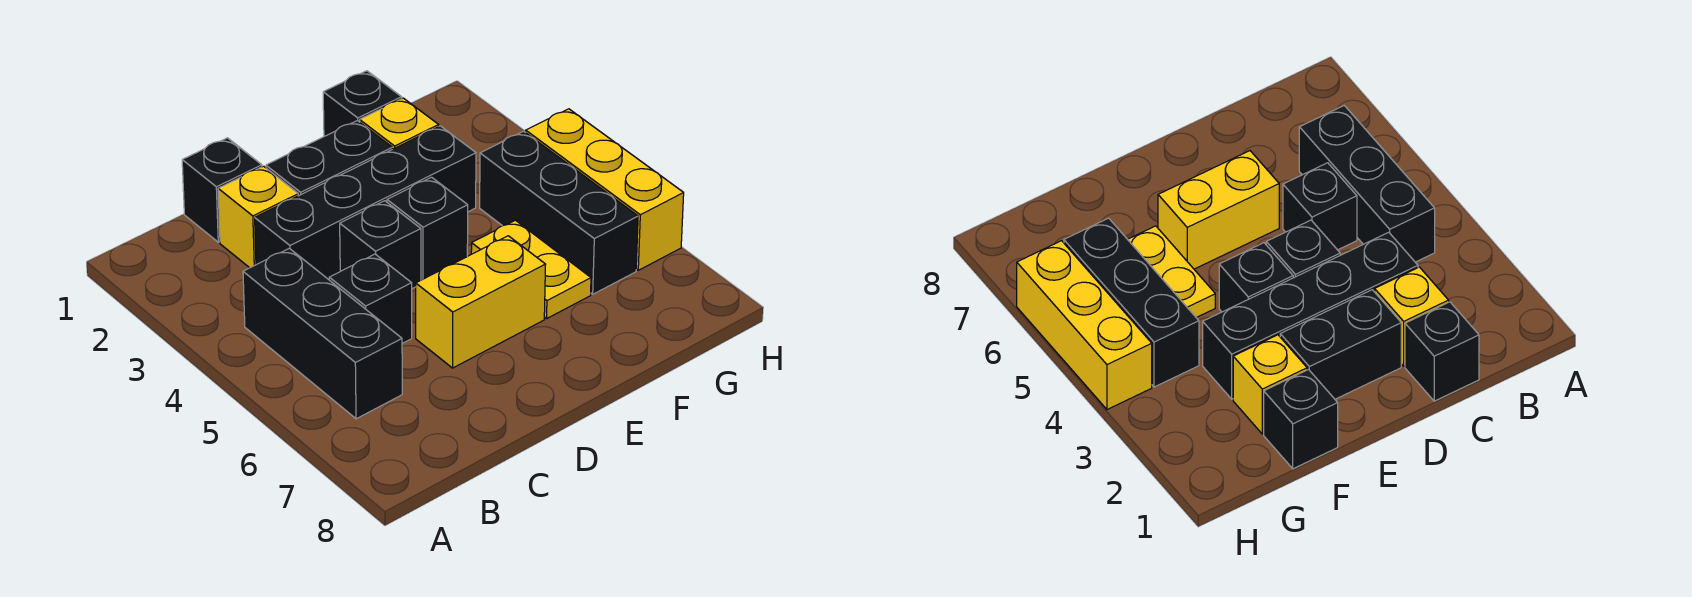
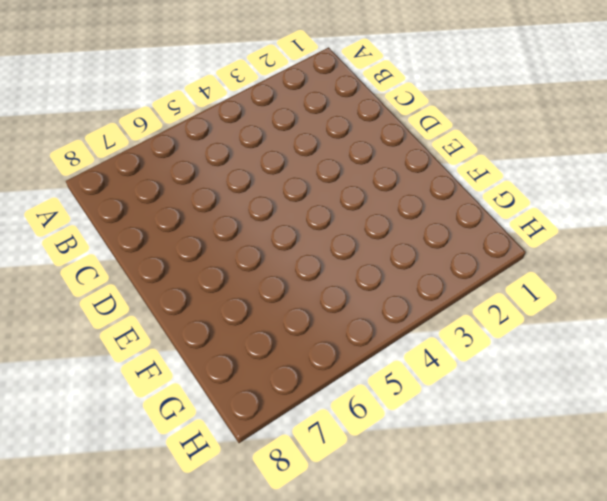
none -> black 1x3 brick [243,248,402,419]
none -> black 1x1 brick [182,138,262,242]
none -> yellow 1x1 brick [218,166,298,268]

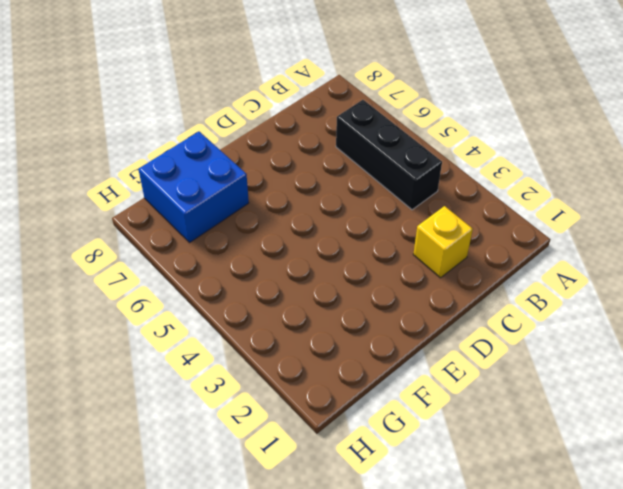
blue 2x2 brick [138,132,249,242] -> none
none -> black 1x1 brick [182,138,262,242]
none -> black 1x4 brick [255,126,476,280]
none -> black 1x1 brick [329,254,412,343]

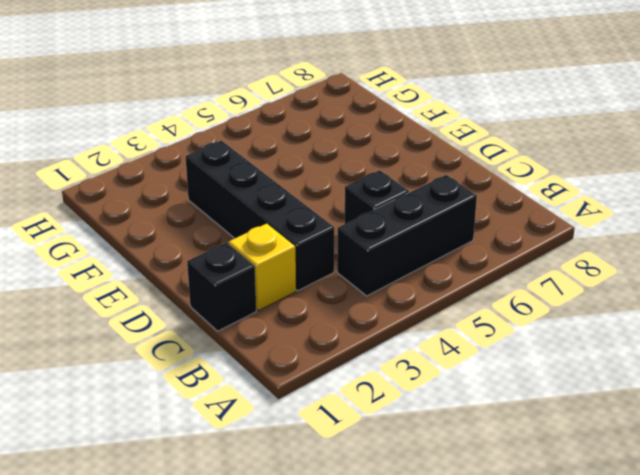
none -> black 1x2 brick [266,121,392,196]
none -> black 1x1 brick [340,201,421,289]
none -> yellow 1x2 brick [416,236,546,368]

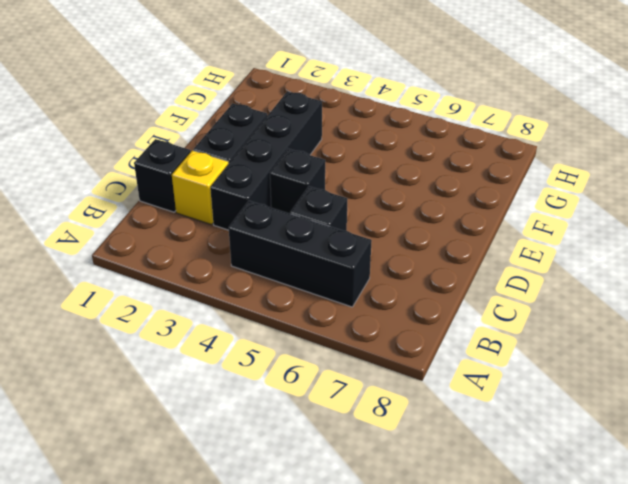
none -> yellow 1x2 brick [416,236,546,368]
none -> black 1x1 brick [387,177,468,280]
none -> black 1x1 brick [323,71,402,136]

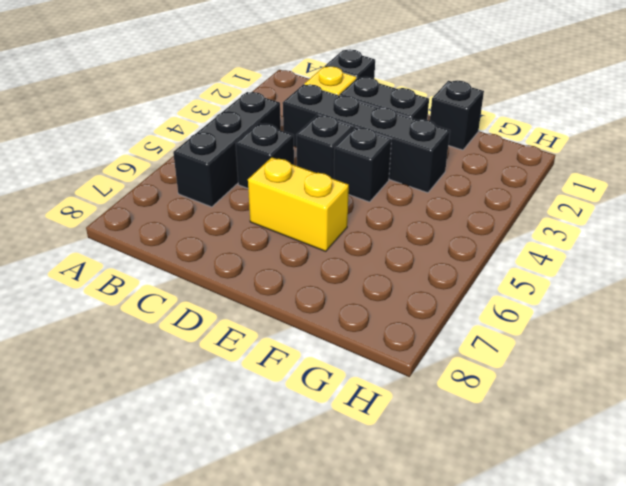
none -> yellow 1x1 brick [360,98,439,149]
none -> yellow 1x2 plate [471,220,591,319]
none -> black 1x3 brick [480,131,638,294]

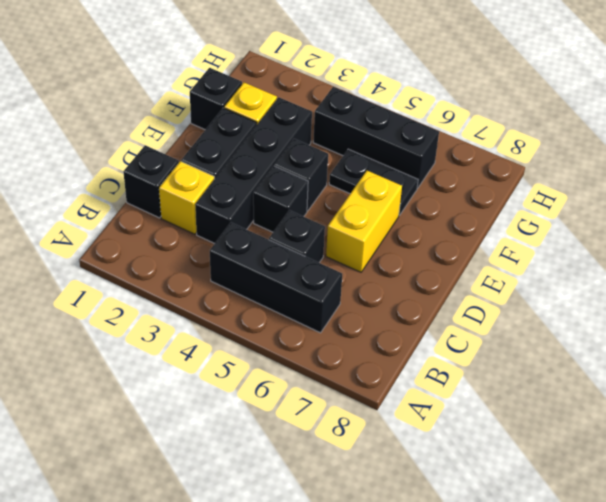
black 1x2 plate [329,149,418,215] -> yellow 1x2 plate [471,220,591,319]
none -> yellow 1x3 brick [526,109,684,270]

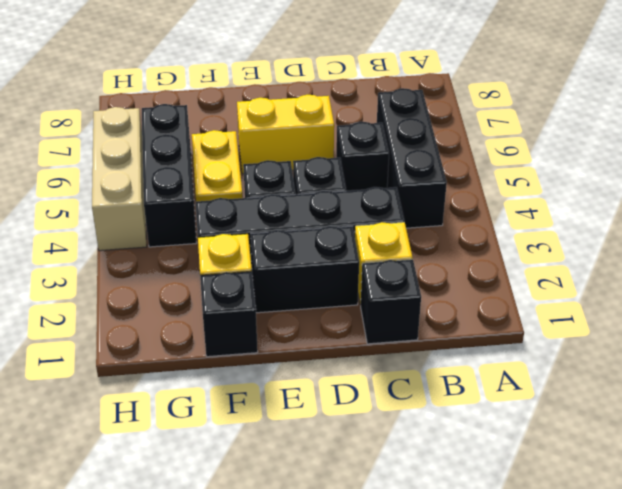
tan 1x3 brick [92,107,147,251] -> yellow 1x3 brick [526,109,684,270]

